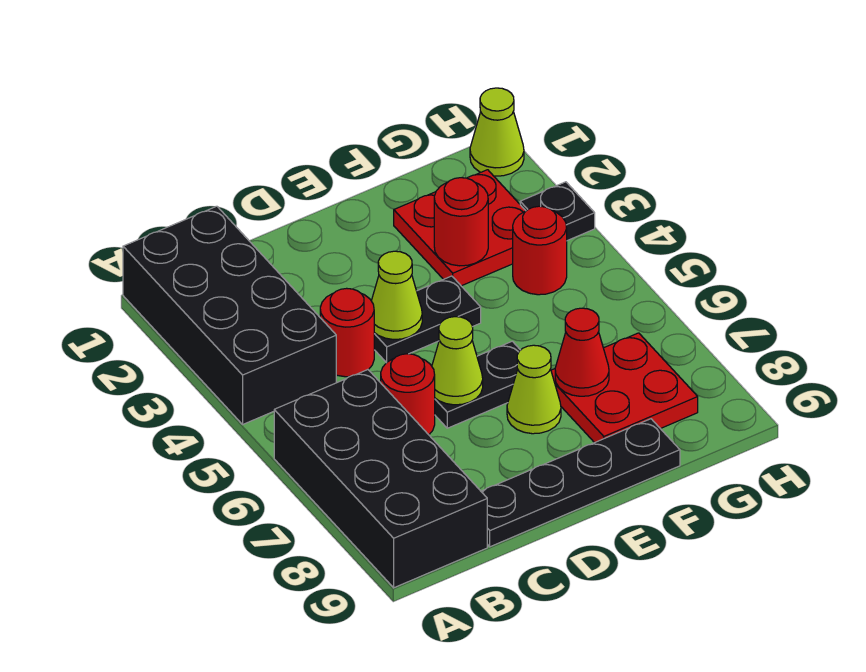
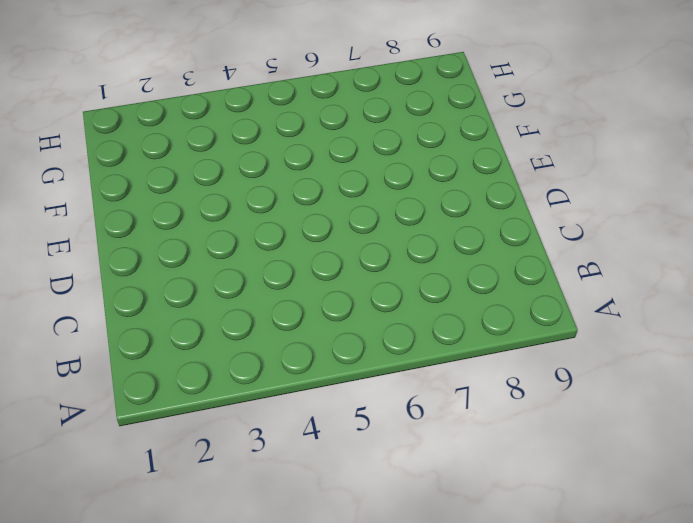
none -> black 2x4 brick [123,206,336,424]
none -> black 2x4 brick [274,370,487,588]
none -> red 1x1 round brick [320,288,374,377]

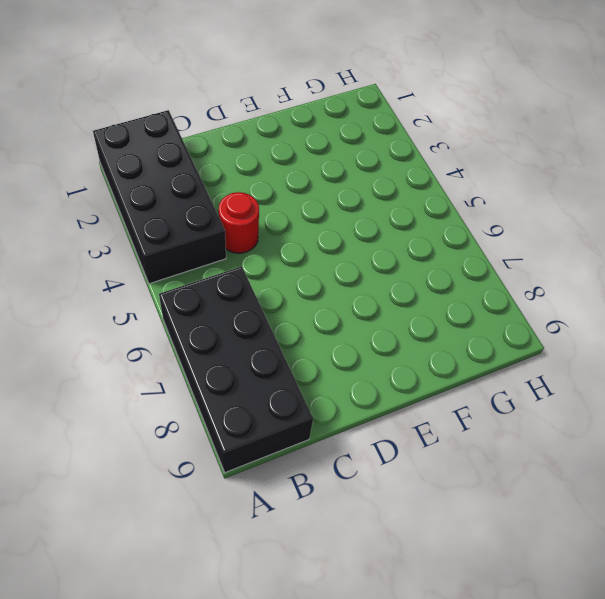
none -> red 1x1 round brick [381,354,435,435]
none -> black 1x4 plate [481,419,680,547]
none -> black 1x2 plate [374,276,481,363]

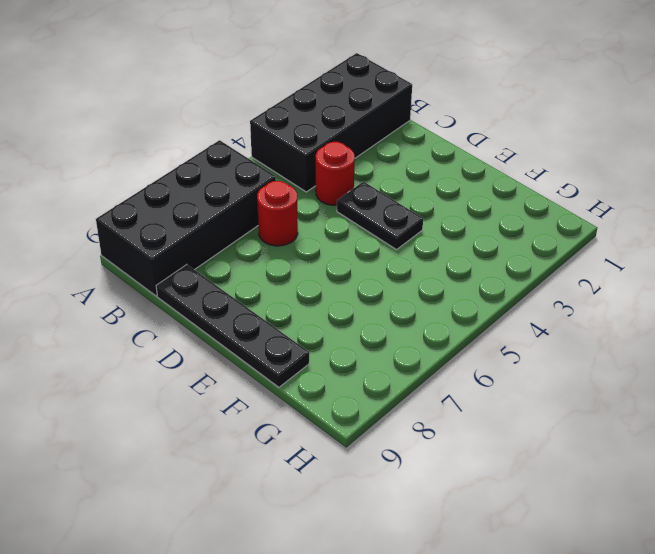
none -> black 1x2 plate [435,341,520,428]
none -> lime 1x1 cone [507,345,561,434]
none -> red 2x2 plate [394,170,526,286]

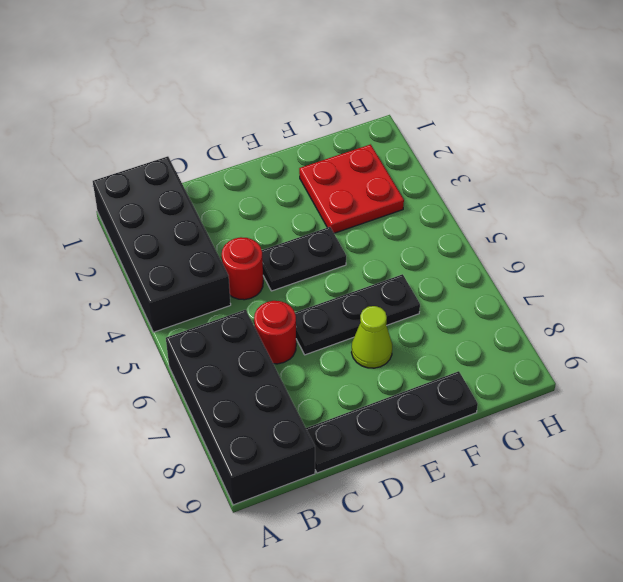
black 1x3 plate [295,274,420,355] -> black 1x2 plate [435,341,520,428]
none -> red 2x2 plate [551,333,698,443]
none -> red 1x1 round brick [513,206,567,295]
none -> lime 1x1 cone [470,88,524,176]

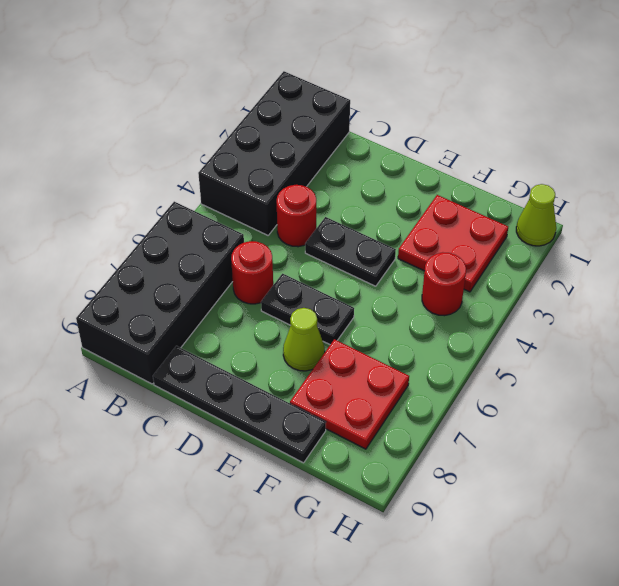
none -> black 1x1 plate [520,182,595,241]
none -> lime 1x1 cone [372,251,422,340]
none -> lime 1x1 cone [432,317,483,405]

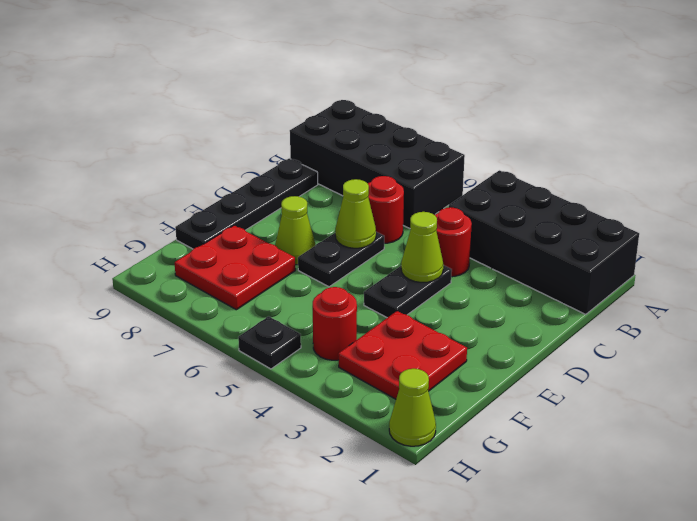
black 1x1 plate [238,316,301,369] -> black 1x1 plate moved to [520,182,595,241]
none -> red 1x1 round brick [434,178,488,266]
none -> red 1x1 cone [555,308,609,396]

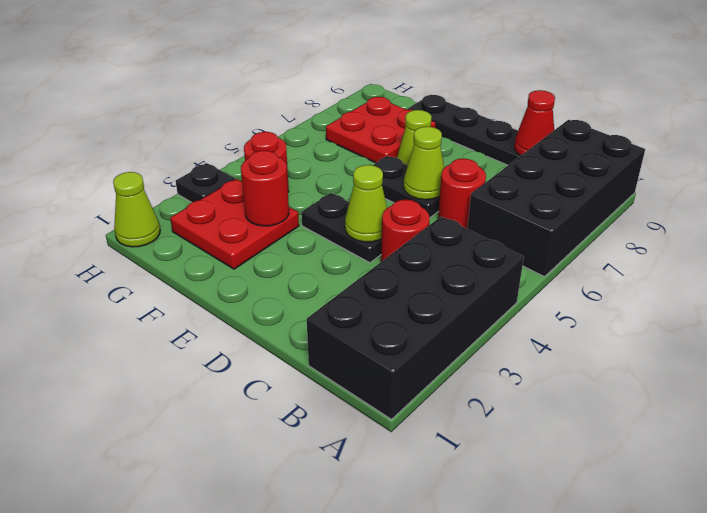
red 1x1 cone [514,90,555,155] -> red 1x1 cone moved to [555,308,609,396]

